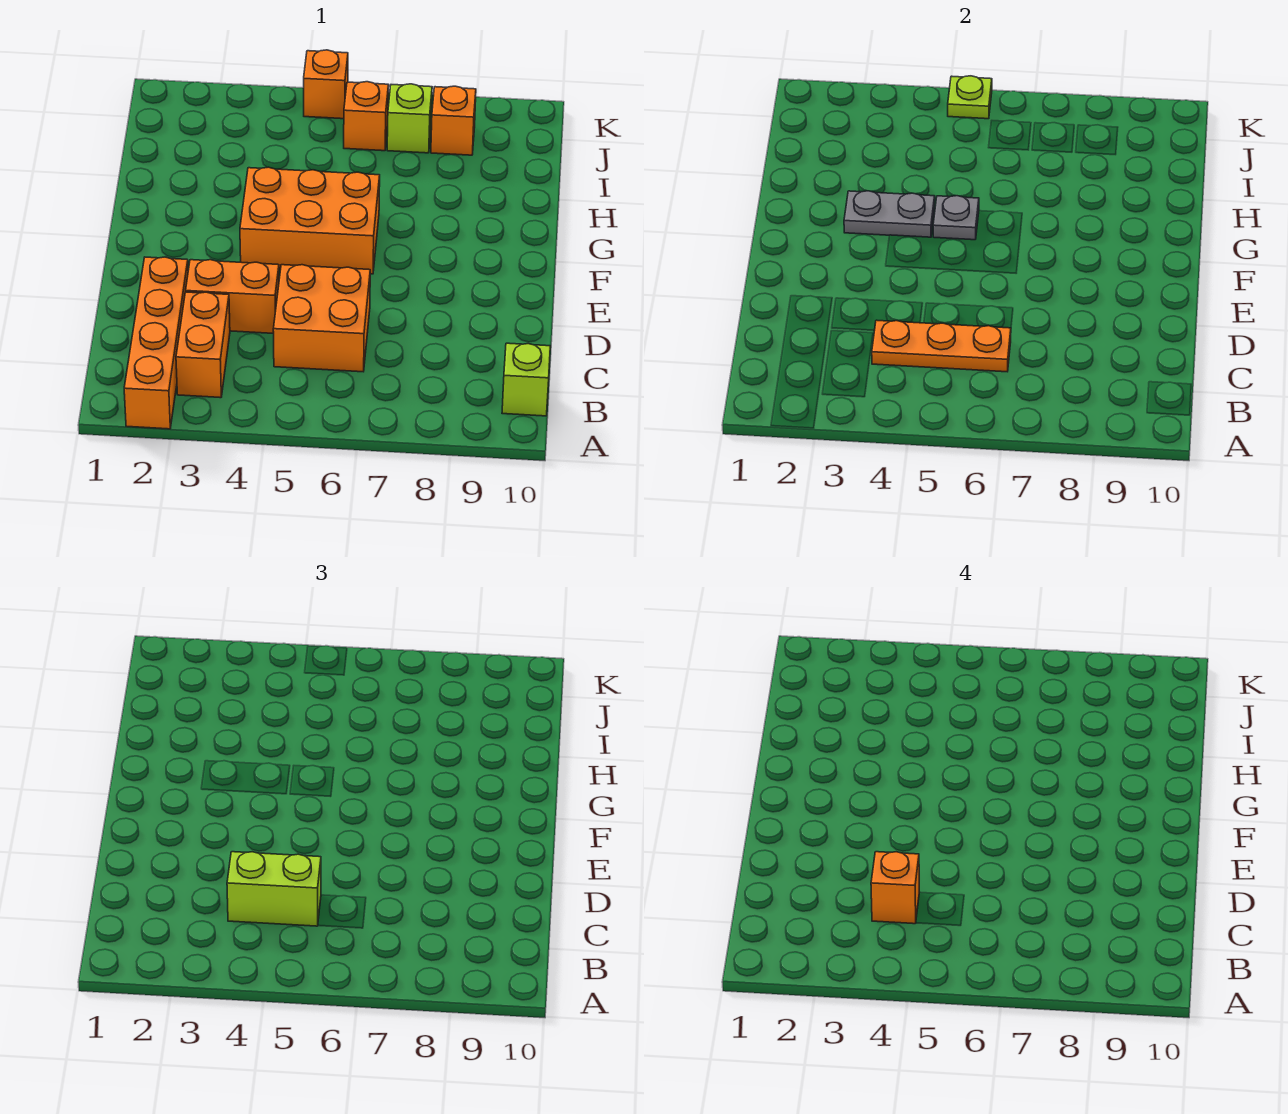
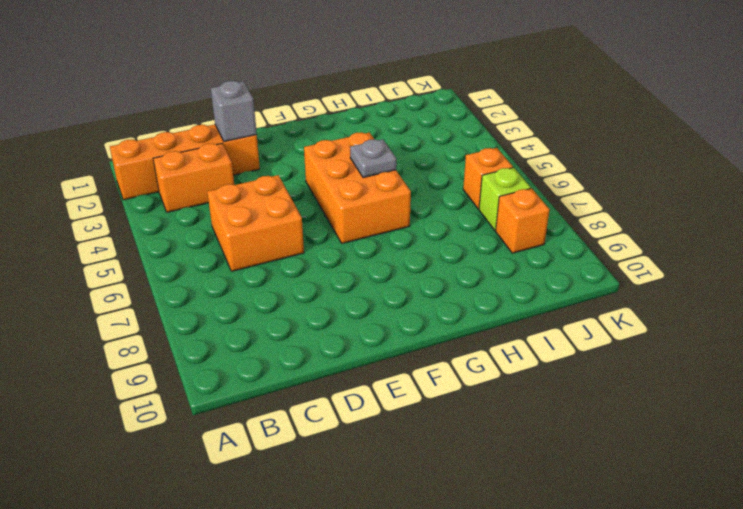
grey 1x1 brick [211,81,257,142] -> none
none -> lime 1x1 brick [502,343,550,416]
none -> orange 1x2 brick [186,260,279,334]
none -> orange 1x1 brick [304,50,348,119]

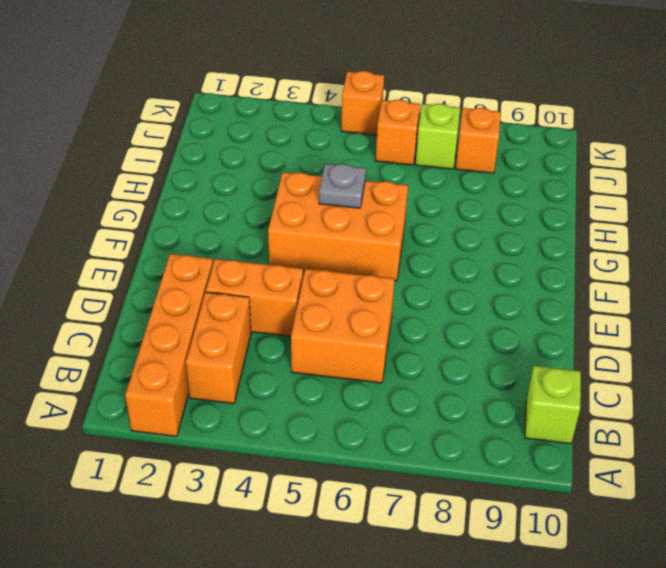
none -> orange 1x3 plate [872,320,1011,372]
none -> grey 1x2 plate [844,191,935,237]
none -> lime 1x1 plate [948,76,992,119]

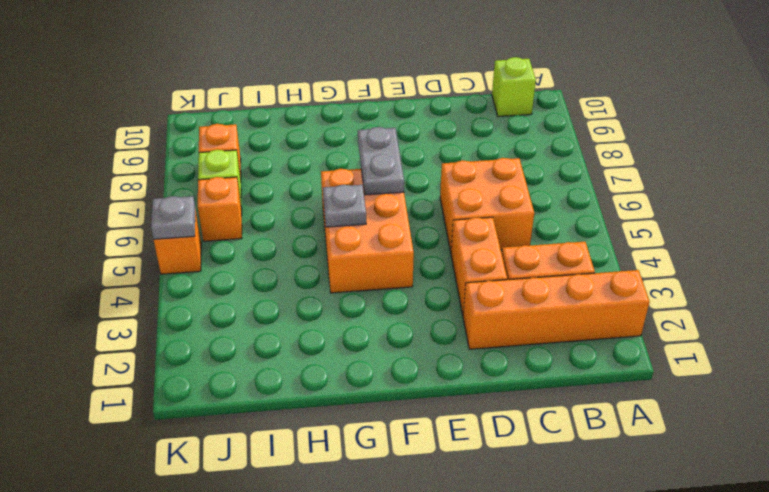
grey 1x2 plate [358,127,404,195] -> grey 1x2 plate moved to [844,191,935,237]
grey 1x1 plate [151,196,195,239] -> lime 1x1 plate [948,76,992,119]
none -> orange 1x3 plate [872,320,1011,372]
none -> lime 1x2 brick [227,852,321,926]
none -> orange 1x1 brick [871,852,919,924]

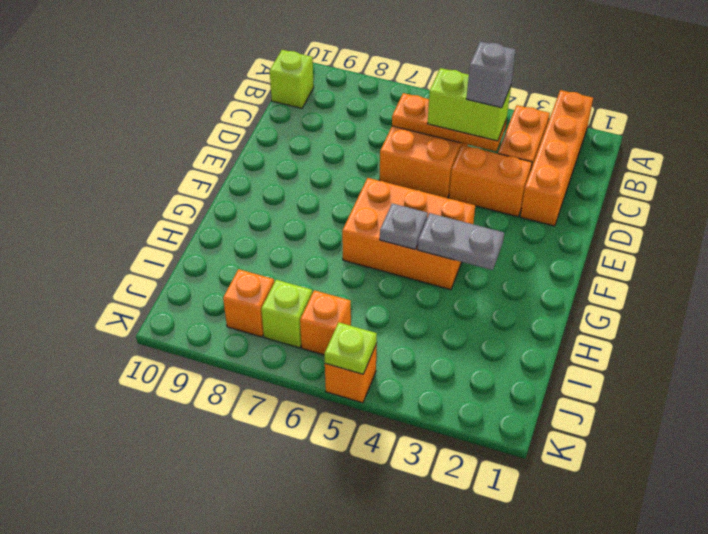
grey 1x1 brick [466,41,516,108] -> orange 1x1 brick [871,852,919,924]

